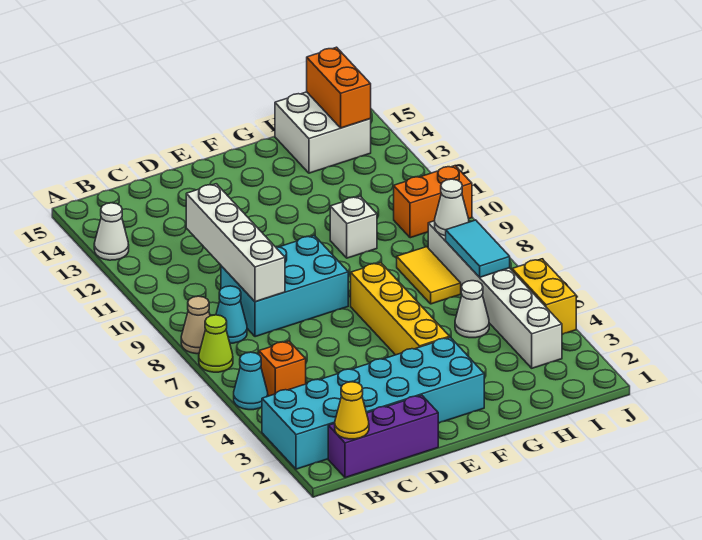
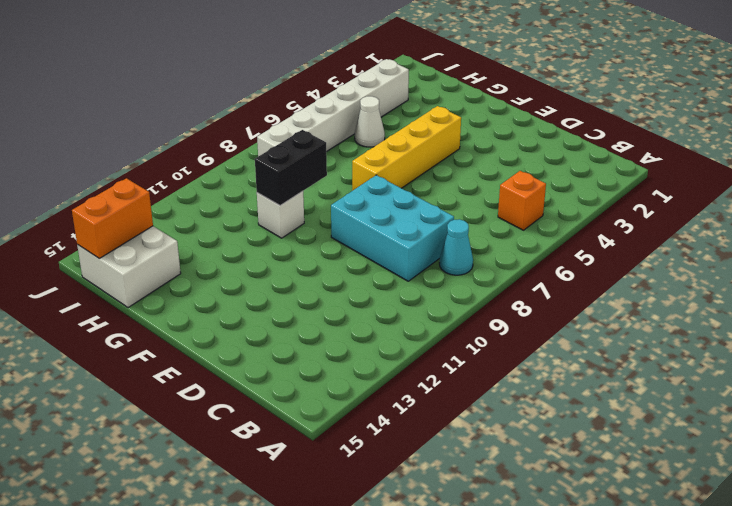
black 1x2 brick [255,130,327,206] -> none
none -> cyan 2x6 brick [262,337,484,469]
none -> cyan 1x1 cone [234,352,268,410]
none -> lime 1x1 cone [199,315,233,372]

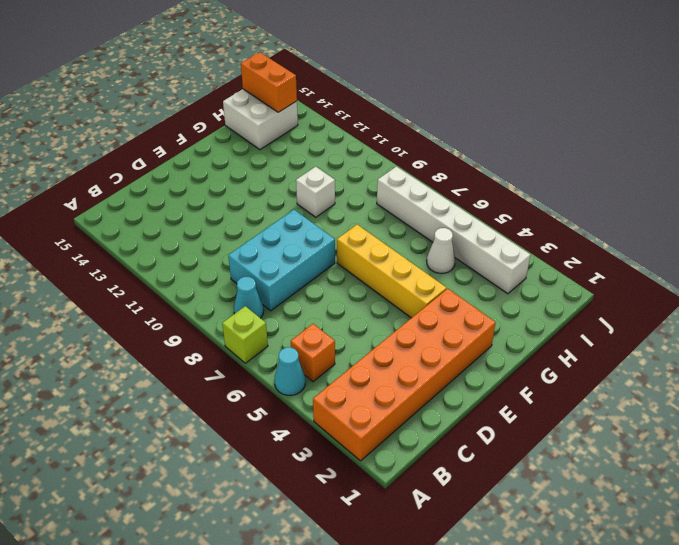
orange 2x6 brick [313,289,496,461] -> cyan 2x6 brick [262,337,484,469]
lime 1x1 brick [222,306,268,363] -> lime 1x1 cone [199,315,233,372]
none -> tan 1x1 cone [181,296,210,354]
none -> white 1x1 cone [94,203,129,260]
none -> purple 1x3 brick [328,395,438,478]

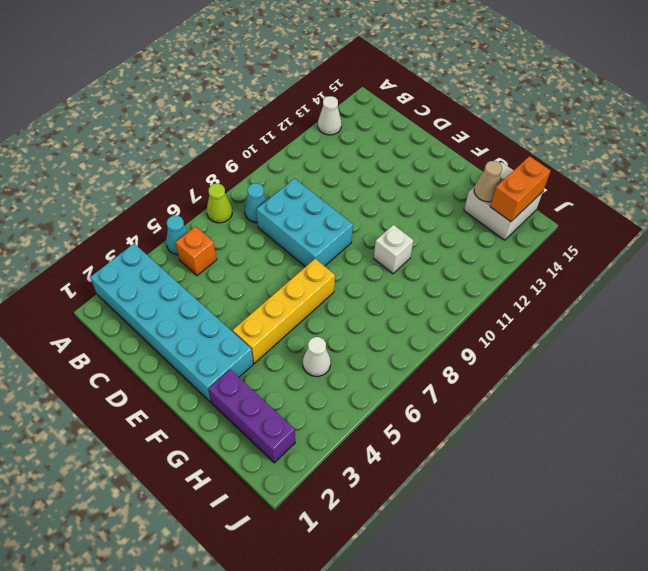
purple 1x3 brick [209,370,295,463] -> purple 1x3 brick moved to [328,395,438,478]
tan 1x1 cone [474,161,502,202] -> tan 1x1 cone moved to [181,296,210,354]
none -> yellow 1x2 tile [397,247,461,304]
none -> white 1x6 brick [428,221,562,368]
none -> orange 1x2 brick [394,166,472,238]

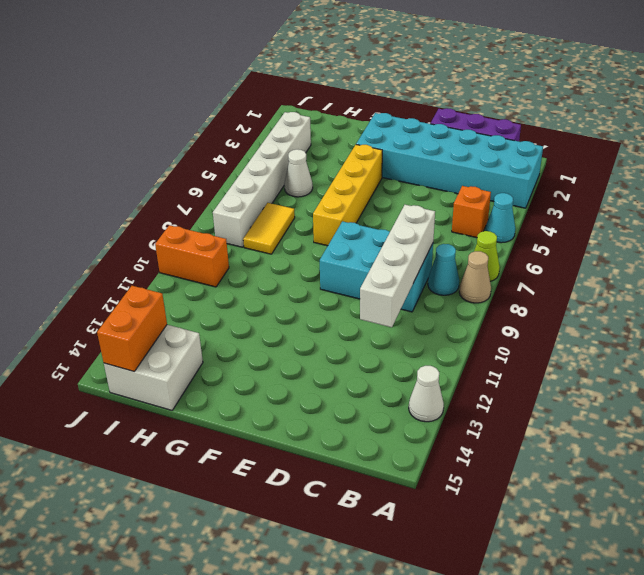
none -> white 1x1 brick [330,196,377,258]
none -> yellow 1x2 brick [512,259,576,334]
none -> yellow 1x1 cone [335,382,369,439]

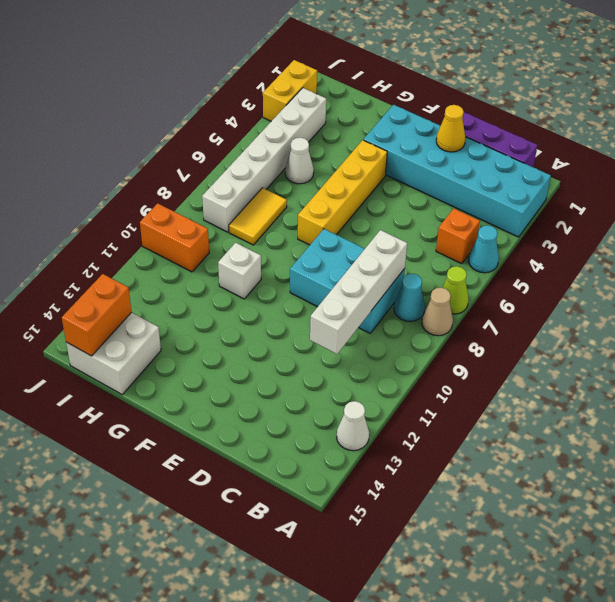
yellow 1x1 cone [436,105,465,152] -> yellow 1x1 cone moved to [335,382,369,439]
yellow 1x2 brick [263,60,317,121] -> yellow 1x2 brick moved to [512,259,576,334]
none -> cyan 1x2 tile [446,220,510,277]
none -> white 1x1 cone [435,179,469,236]

